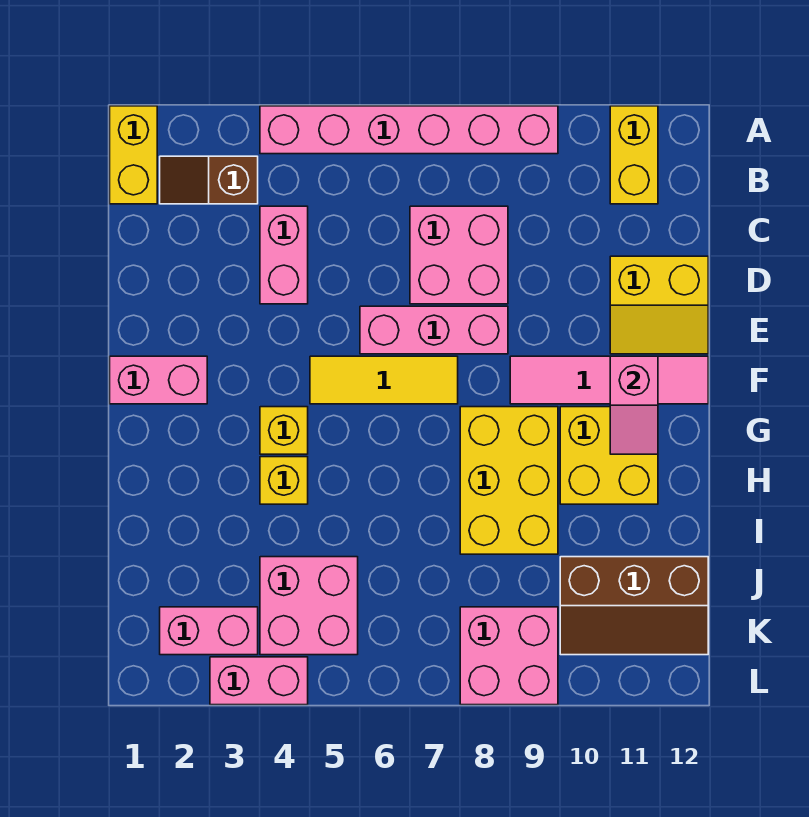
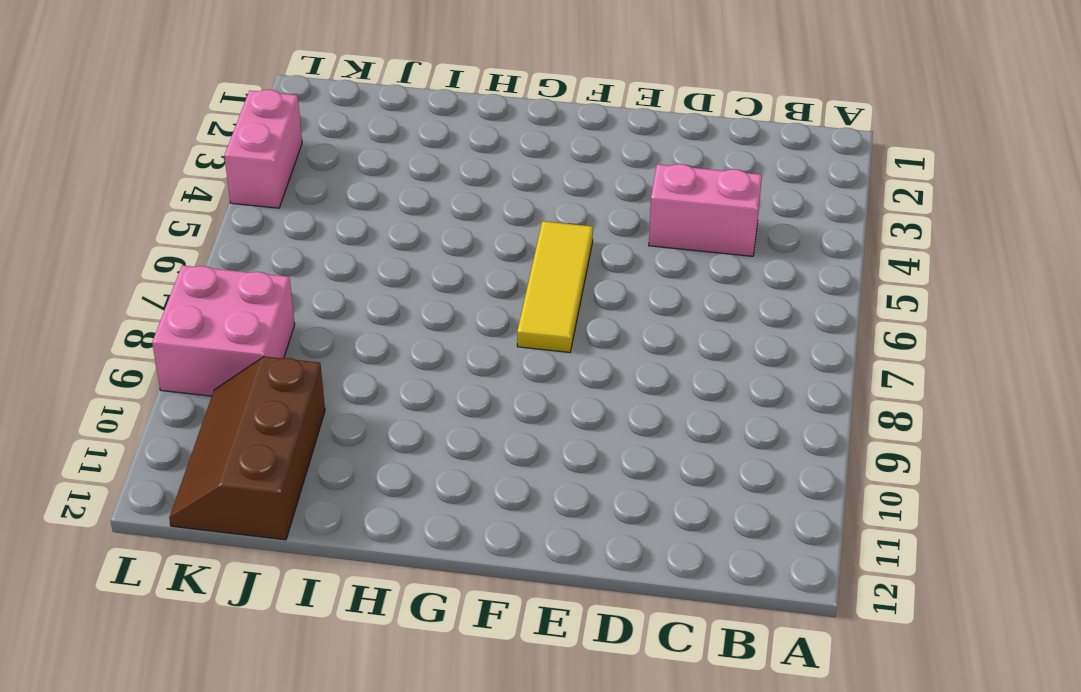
none -> yellow 1x2 brick [110,106,157,204]
none -> pink 1x6 brick [260,106,558,154]
none -> yellow 1x2 brick [610,106,658,204]

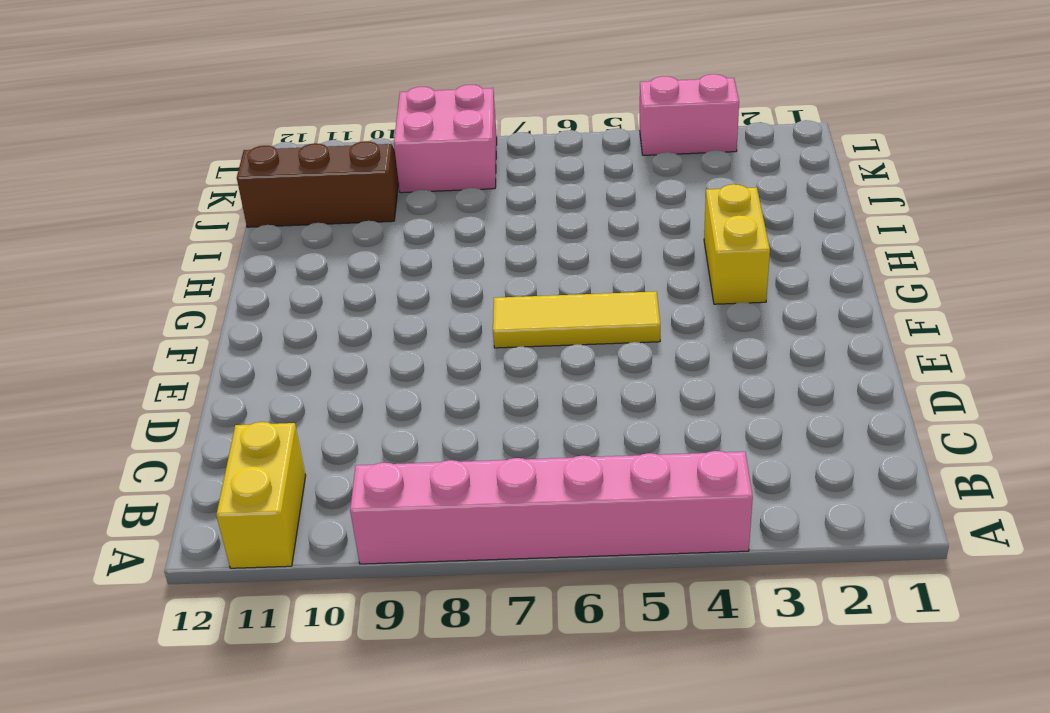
yellow 1x2 brick [704,184,770,304] -> yellow 1x2 brick moved to [110,106,157,204]
none -> brown 1x2 slope [160,156,258,204]
none -> pink 1x2 brick [260,206,308,304]
none -> pink 2x2 brick [410,206,508,304]

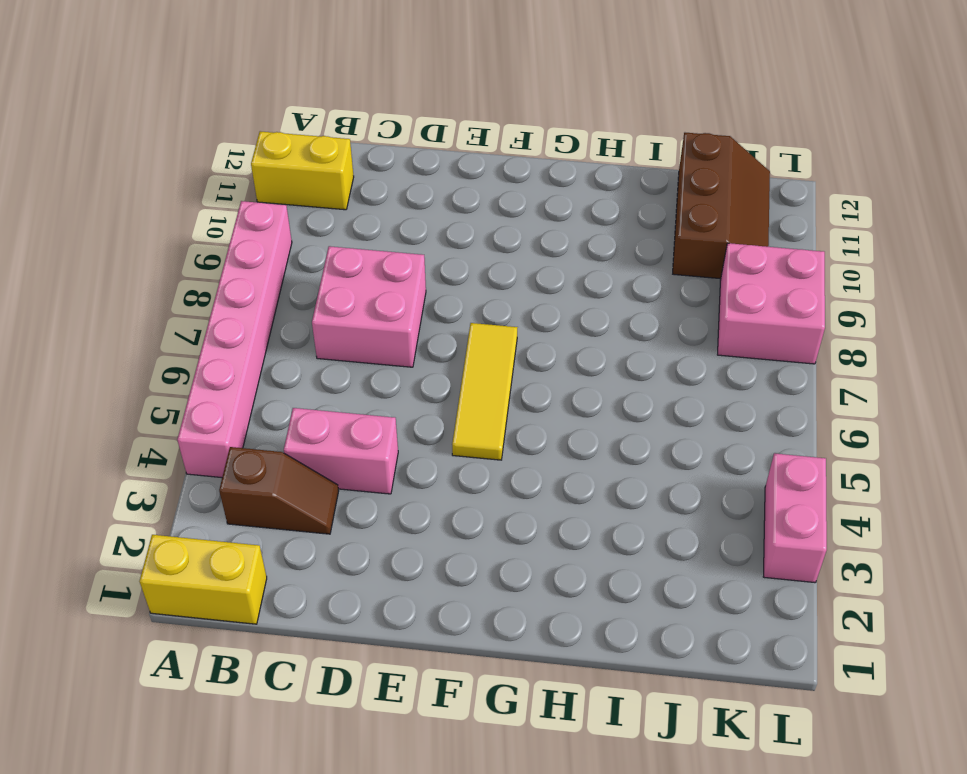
brown 1x2 slope [219,447,339,534] -> brown 1x2 slope turned to [160,156,258,204]
none -> yellow 2x2 slope [610,256,708,354]
none -> pink 1x3 brick [360,306,508,354]
none -> pink 1x2 brick [110,356,207,404]

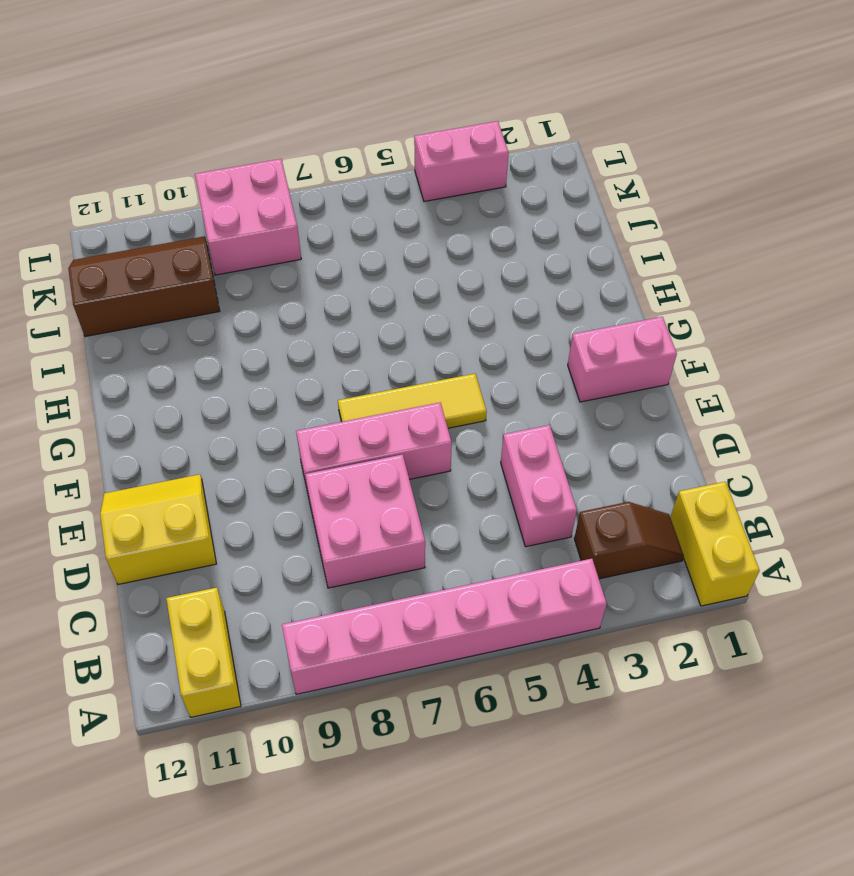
none -> pink 1x4 tile [510,356,708,404]
none -> yellow 1x1 brick [260,407,308,454]
none -> yellow 2x3 brick [460,407,558,554]

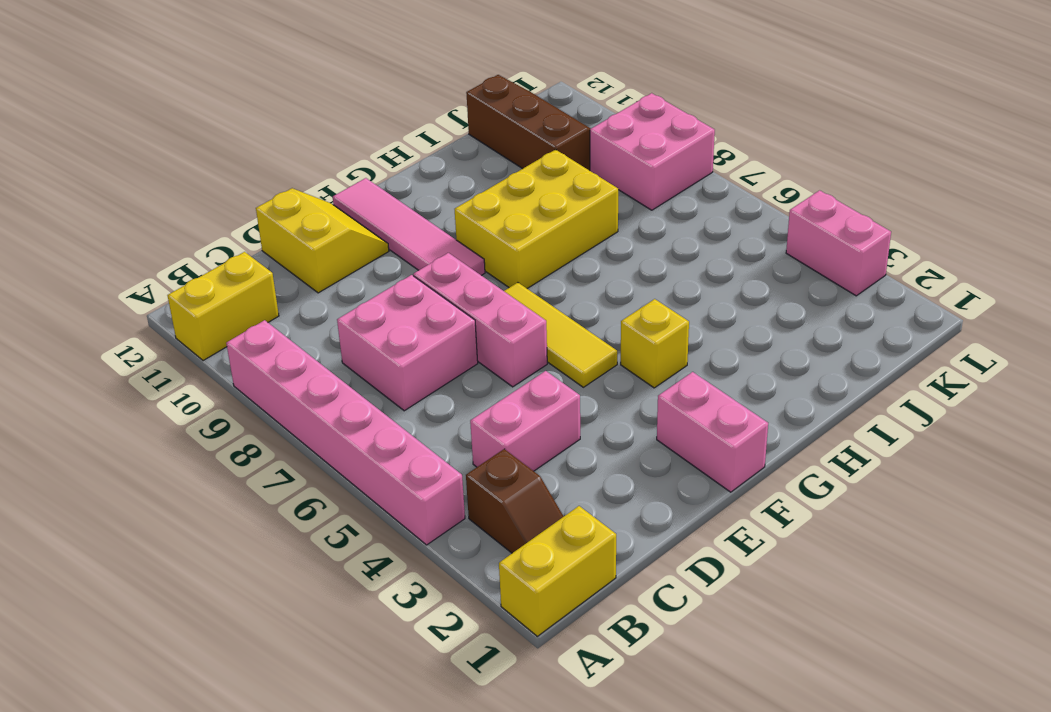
none -> yellow 2x2 brick [560,407,658,504]
none -> yellow 1x1 brick [260,457,308,504]
none -> pink 2x2 brick [260,557,358,655]

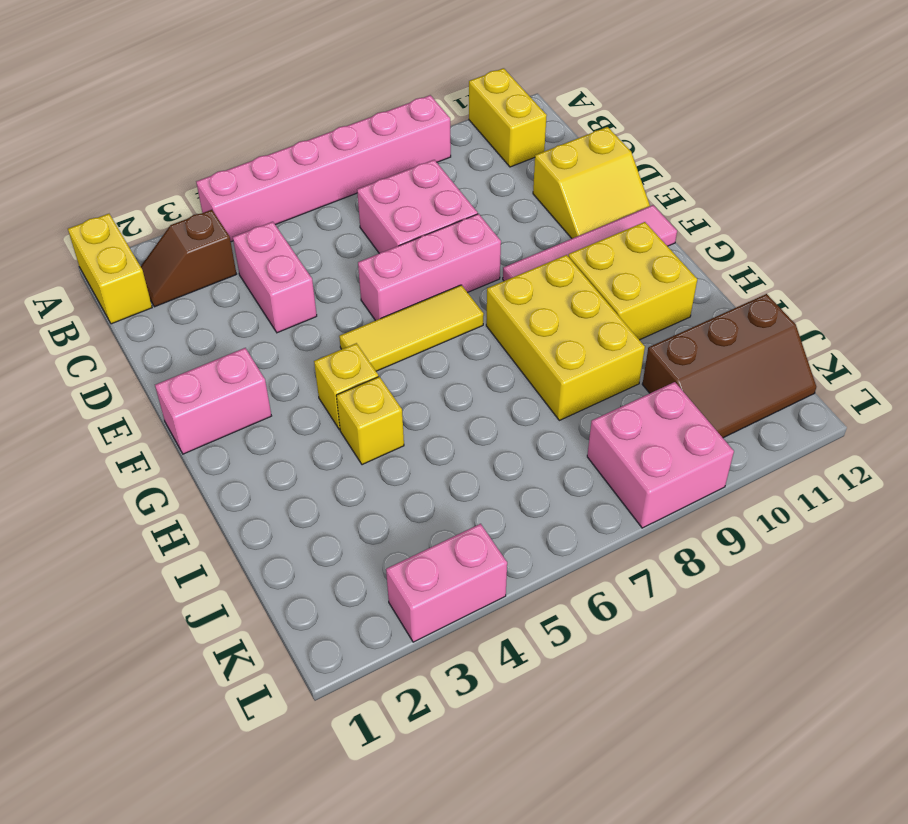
none -> pink 2x2 brick [260,557,358,655]
none -> pink 1x2 brick [160,607,258,655]
none -> pink 1x2 slope [610,356,658,454]

